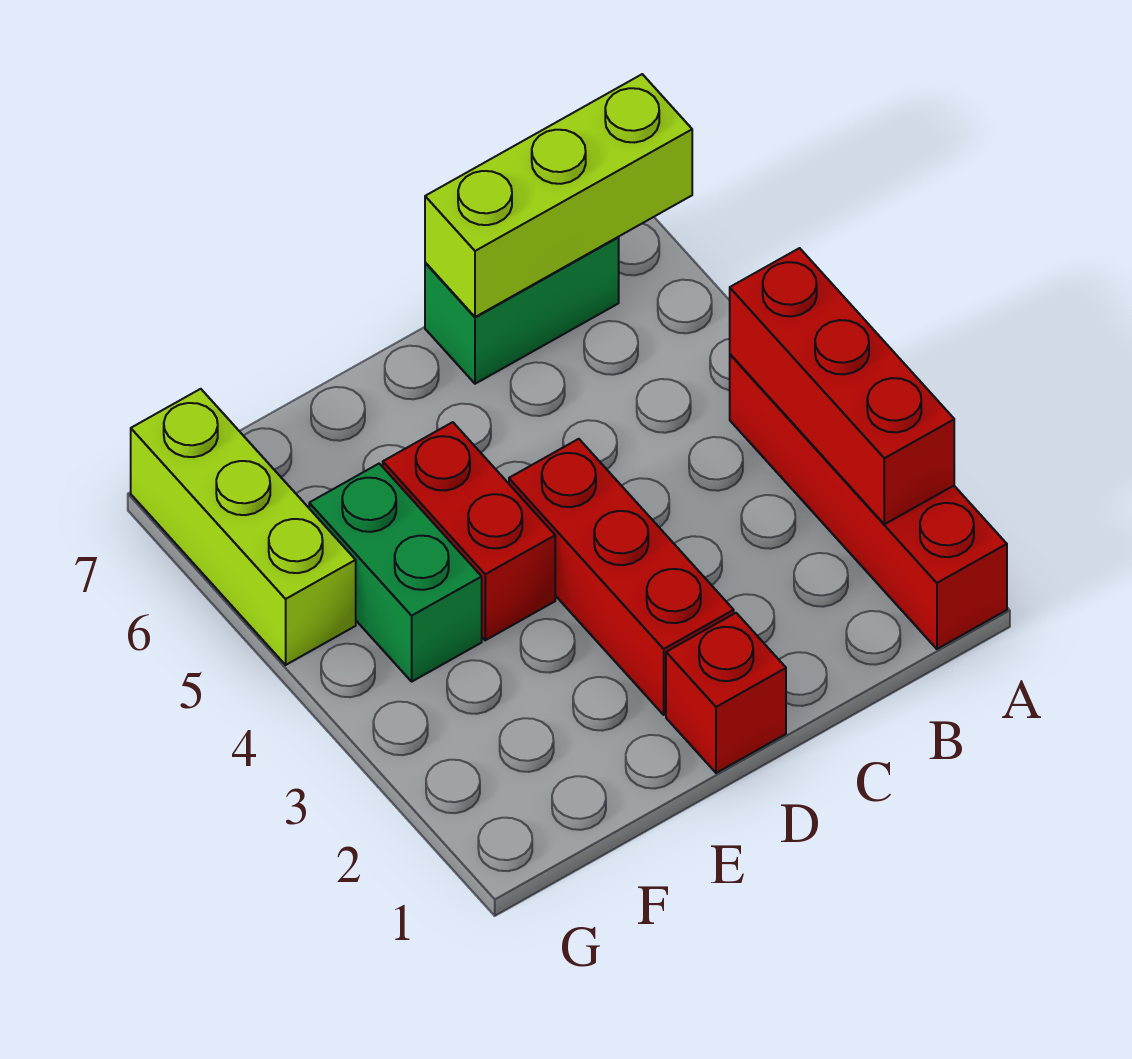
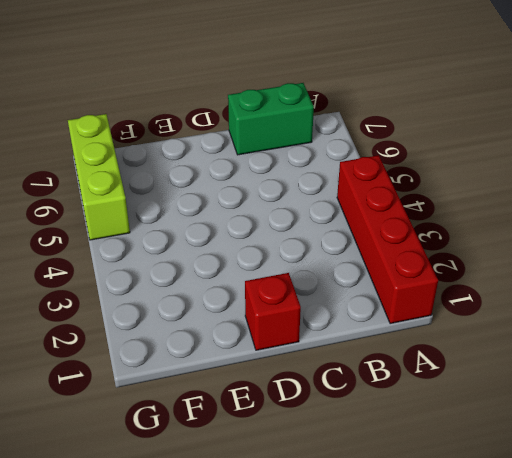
none -> red 1x3 brick [509,439,734,715]
none -> red 1x2 brick [383,422,555,640]

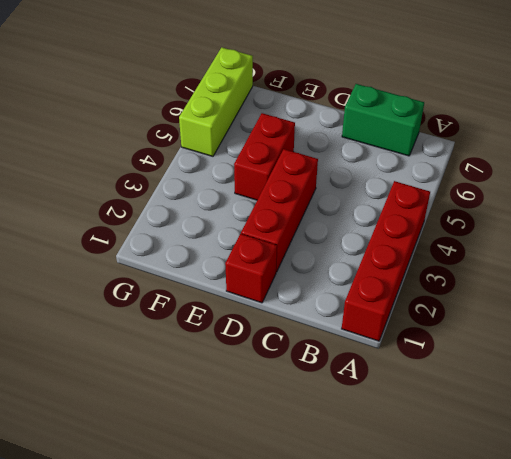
none -> green 1x2 brick [309,464,482,681]
none -> red 1x3 brick [730,248,954,524]

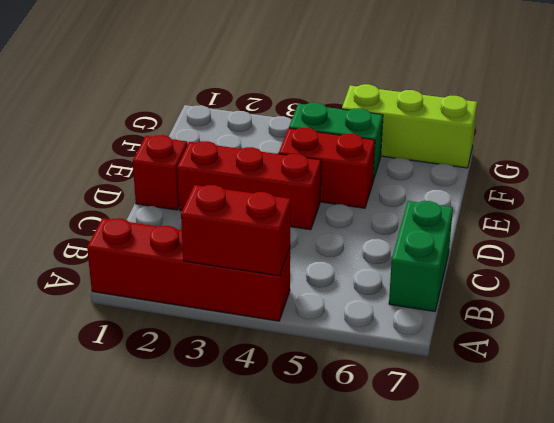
red 1x2 brick [181,185,291,276] -> red 1x3 brick [730,248,954,524]
none -> lime 1x3 brick [425,74,692,317]

